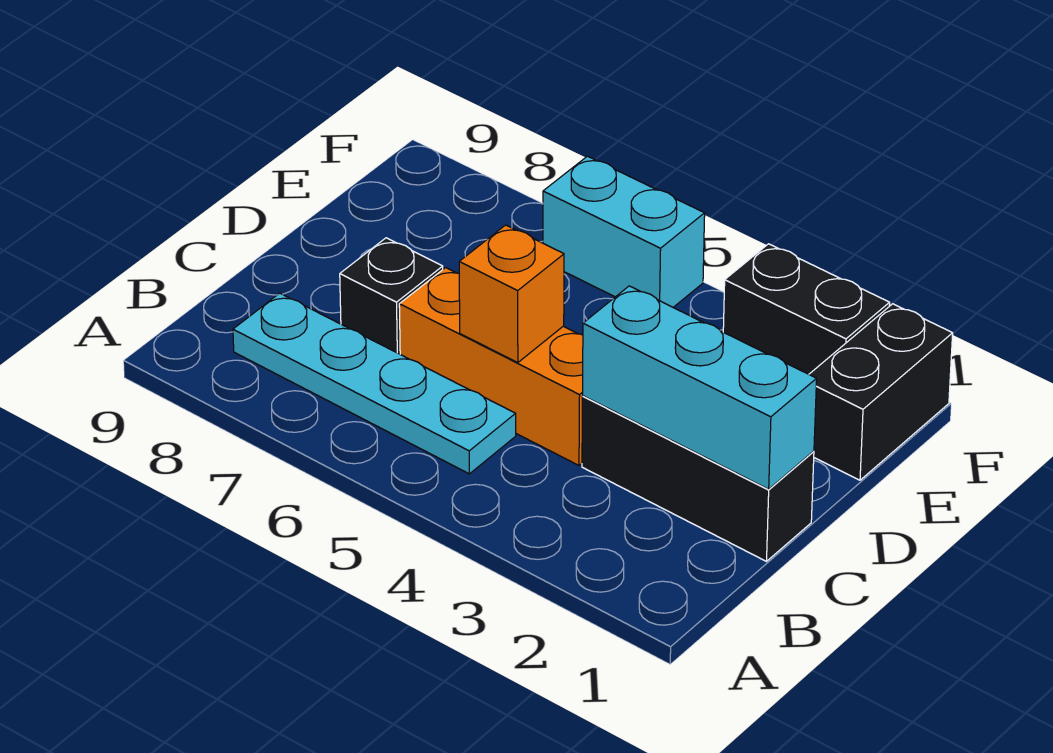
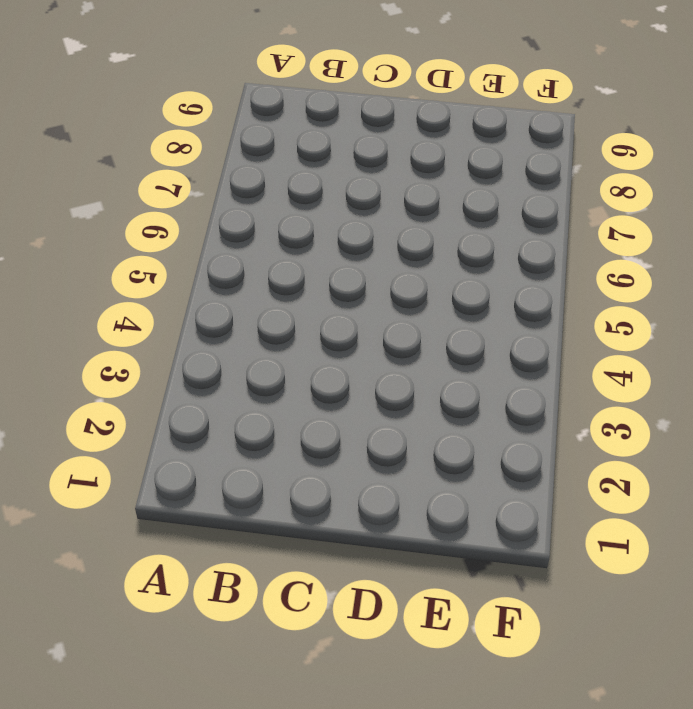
none -> cyan 1x4 plate [233,293,516,474]
none -> black 1x3 brick [582,396,814,561]

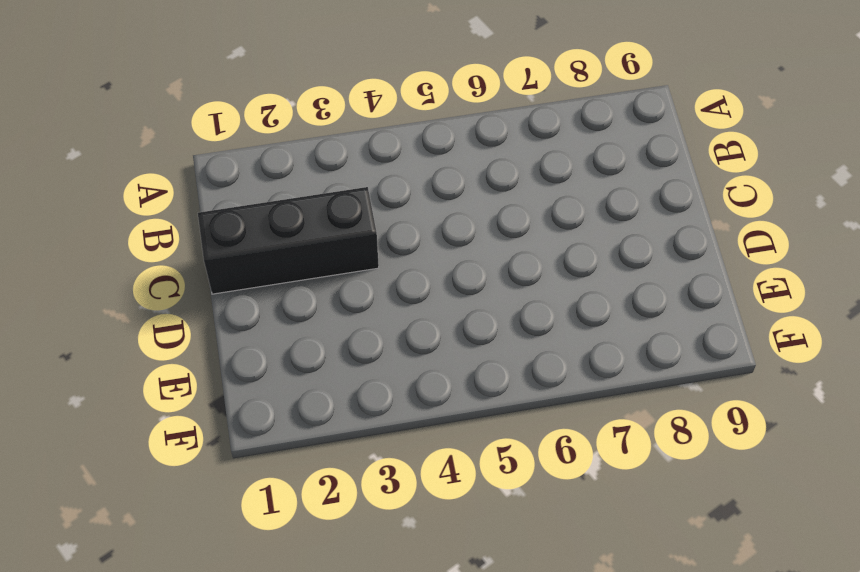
none -> cyan 1x4 plate [233,293,516,474]
none -> orange 1x3 brick [399,268,583,465]

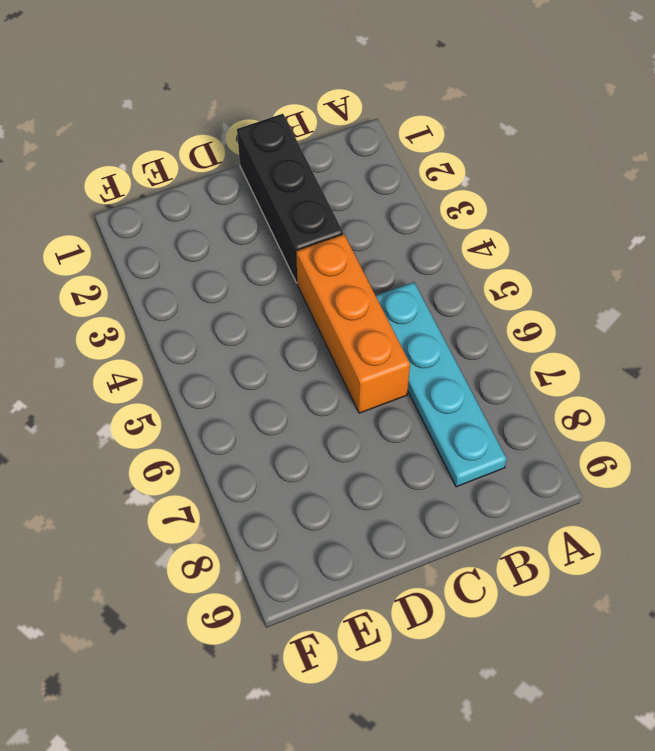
none -> black 1x1 brick [340,238,443,354]
none -> black 1x2 brick [809,304,953,480]

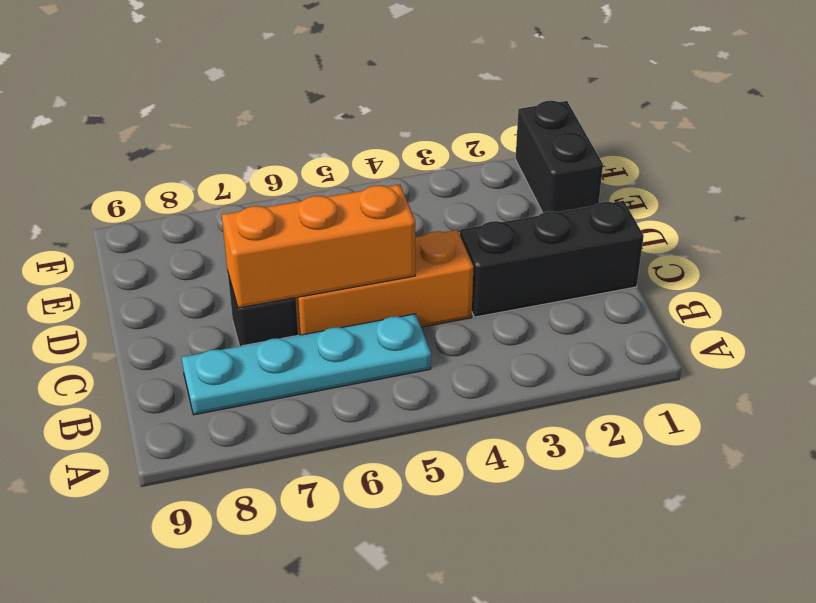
orange 1x3 brick [222,185,415,308] -> orange 1x1 brick [459,225,564,363]
none -> black 1x2 brick [723,244,890,374]
none -> cyan 1x2 brick [543,156,705,307]

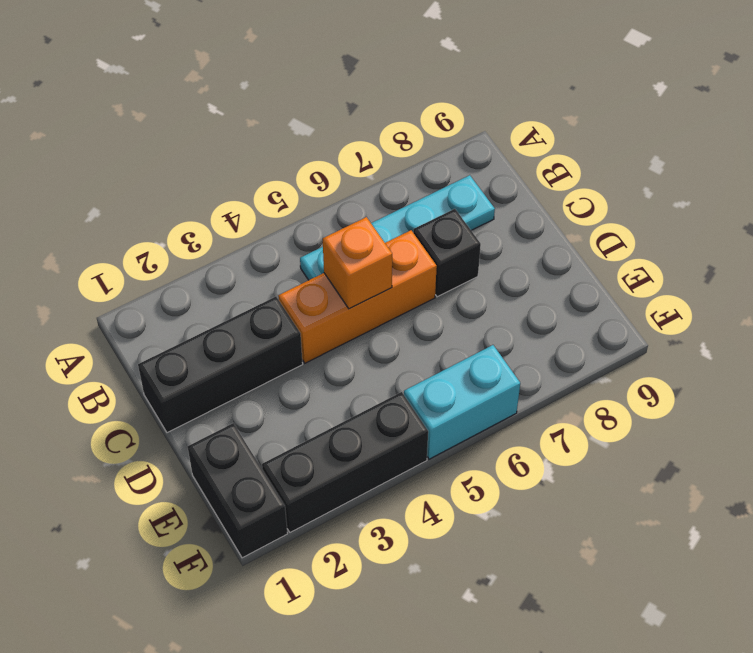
black 1x3 brick [262,392,428,533] -> black 1x2 brick [723,244,890,374]
none -> cyan 1x3 brick [583,286,817,489]

